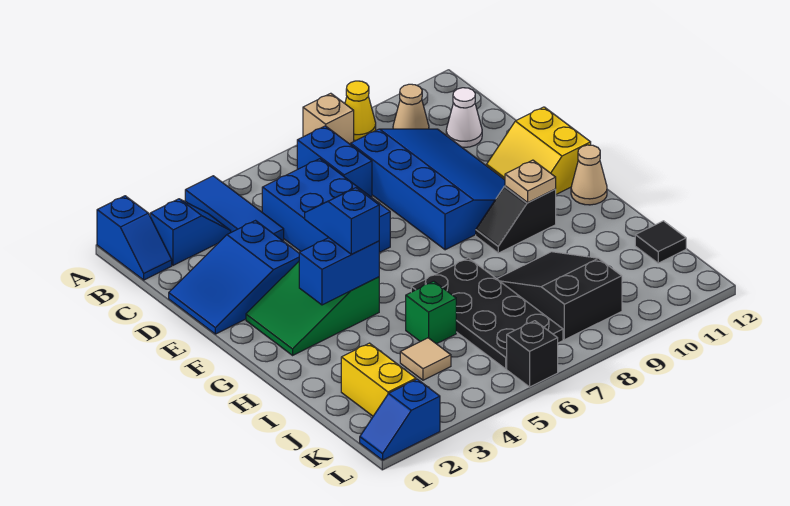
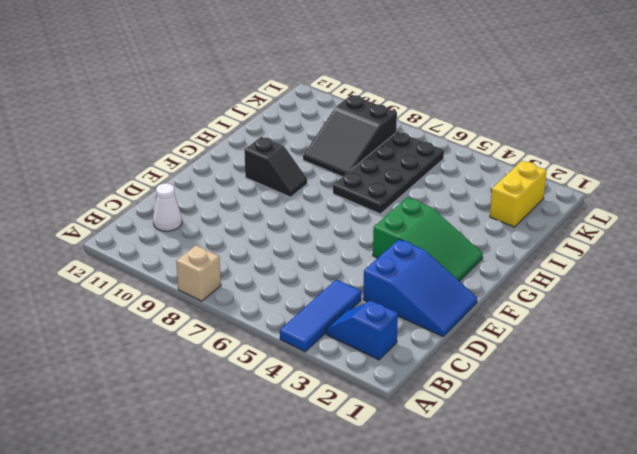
none -> blue 1x2 slope [97,196,172,280]
none -> yellow 1x1 cone [345,81,376,141]
none -> blue 1x2 brick [297,126,372,197]

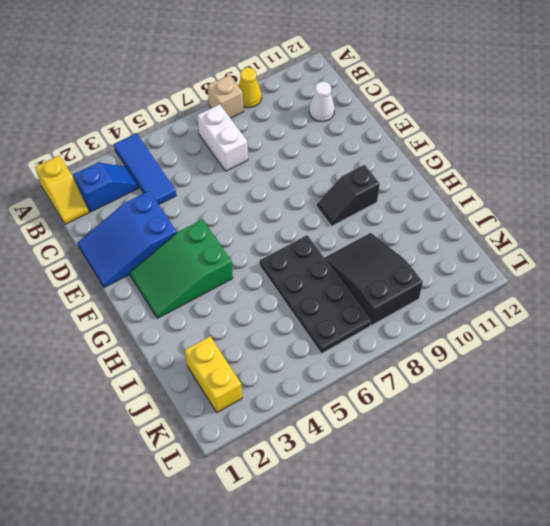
yellow 1x2 slope [35,156,89,224] -> blue 1x2 slope [97,196,172,280]
white 1x2 brick [197,104,248,171] -> blue 1x2 brick [297,126,372,197]
none -> tan 1x1 cone [393,84,429,129]
none -> blue 2x3 brick [262,159,390,253]
none -> blue 3x4 slope [351,129,505,250]

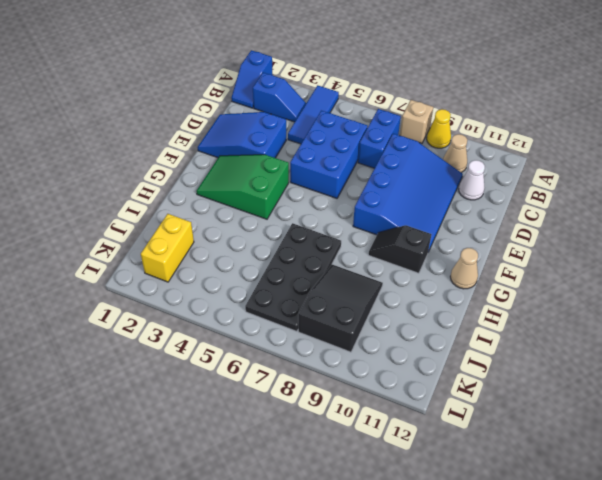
none -> yellow 2x2 slope [487,107,591,194]
none -> green 1x1 brick [406,281,456,344]
none -> tan 1x1 tile [400,338,451,380]

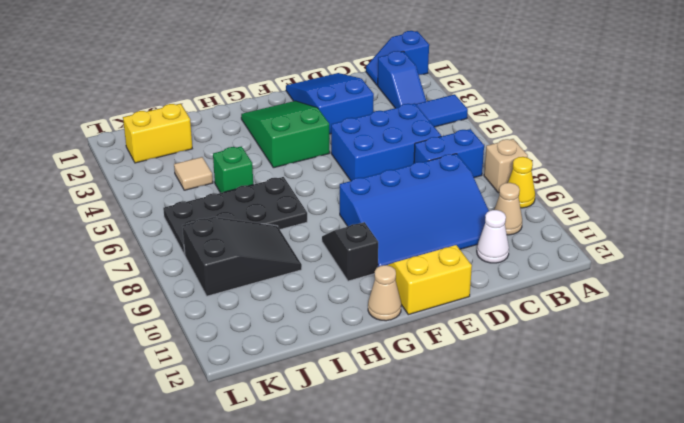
none -> black 1x1 tile [635,221,686,263]
none -> blue 1x2 slope [360,379,440,460]
none -> black 1x1 brick [507,321,558,387]

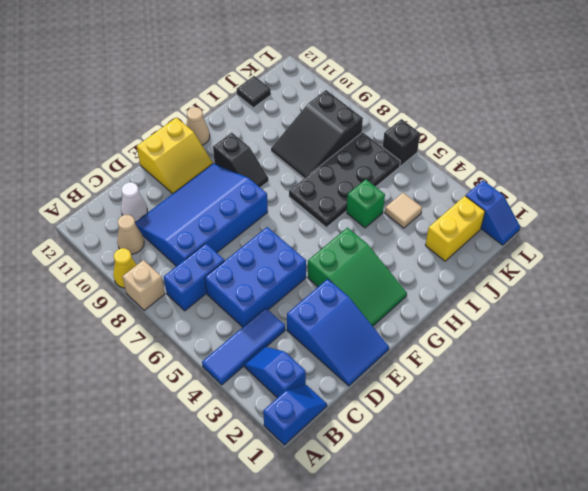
none -> blue 1x2 brick [299,238,379,305]
none -> tan 1x1 plate [505,160,556,203]
none -> blue 1x2 slope [305,188,379,254]

